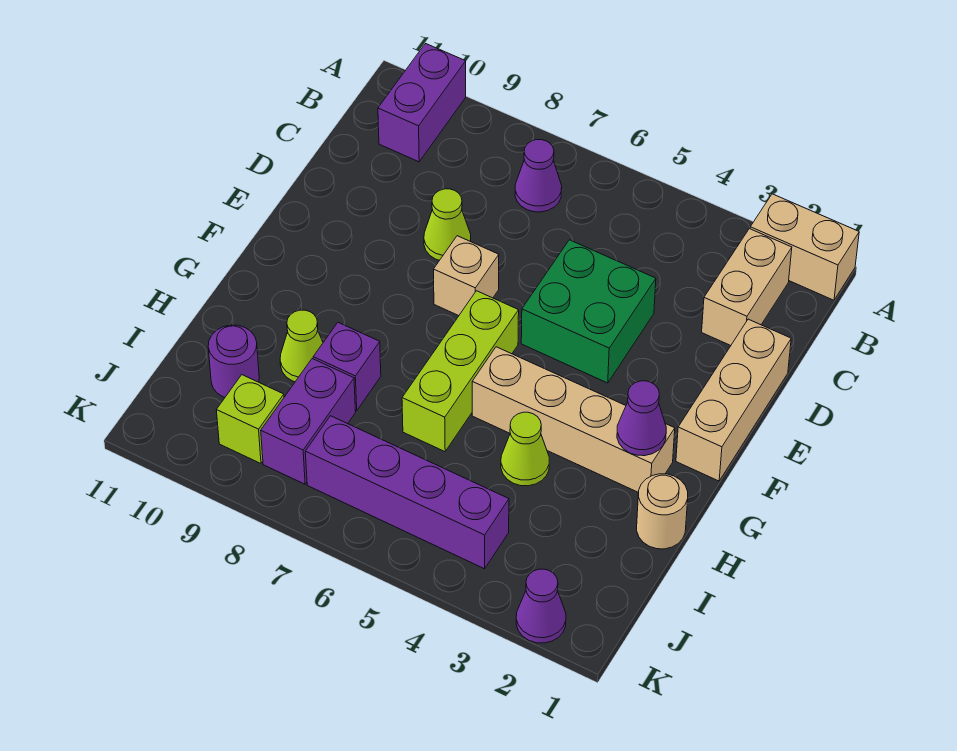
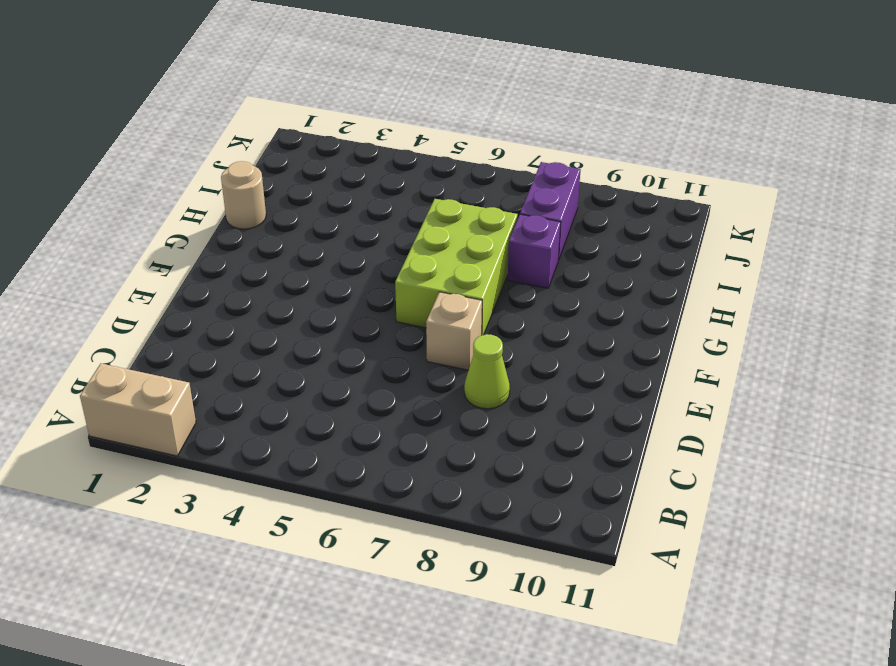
lime 2x3 brick [395,199,518,335] -> lime 1x3 brick [402,291,519,452]
none -> purple 1x2 brick [378,44,466,162]
none -> tan 1x2 brick [702,229,792,346]
none -> purple 1x1 cone [515,140,562,212]

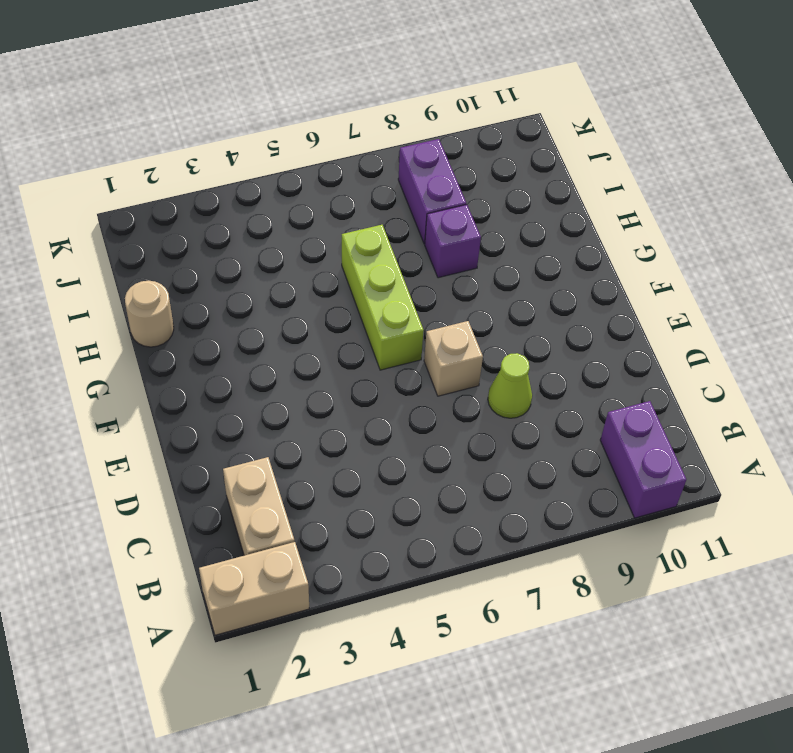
none -> purple 1x1 cone [515,140,562,212]
none -> tan 1x3 brick [676,319,791,481]
none -> green 2x2 brick [521,240,656,383]

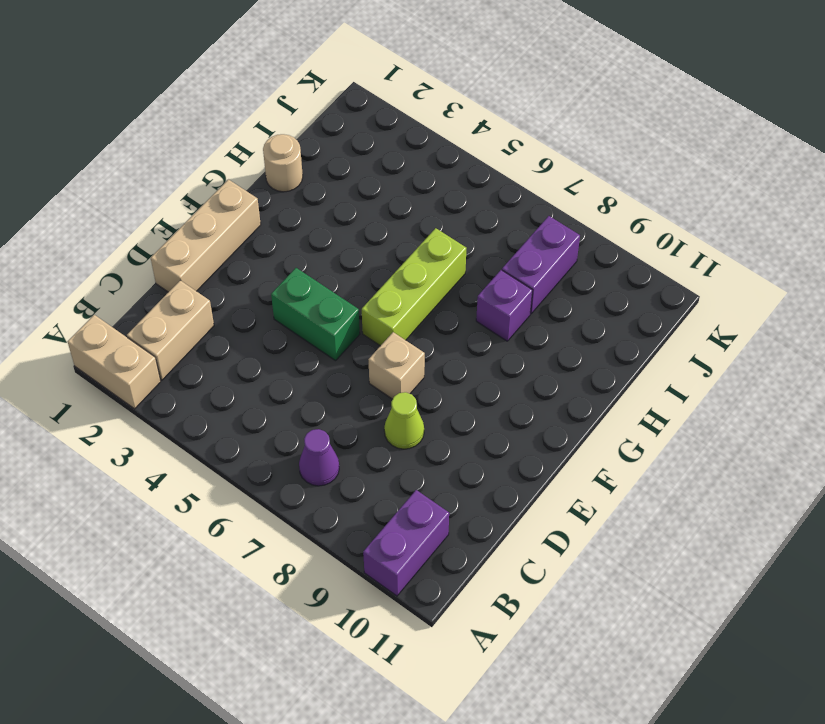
green 1x2 brick [271,268,360,361] -> green 2x2 brick [521,240,656,383]
none -> tan 1x4 brick [472,347,675,493]
none -> lime 1x1 cone [501,412,549,486]
none -> lime 1x1 cone [280,310,323,382]

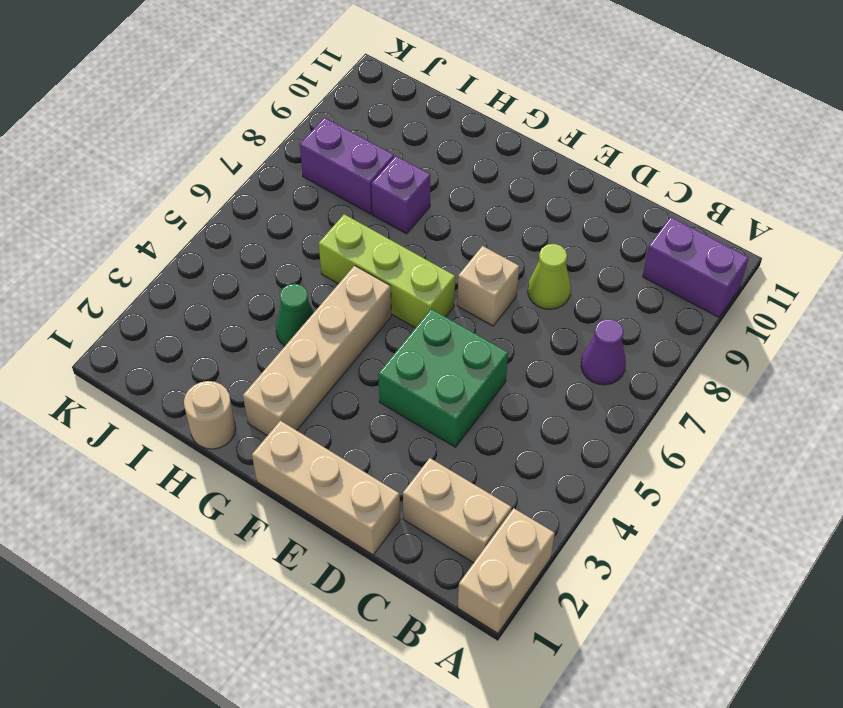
green 1x1 cone [276,284,314,346] -> lime 1x1 cone [501,412,549,486]
none -> lime 1x1 cone [280,310,323,382]
none -> purple 1x1 round brick [208,325,259,397]
none -> purple 1x4 brick [305,416,509,569]

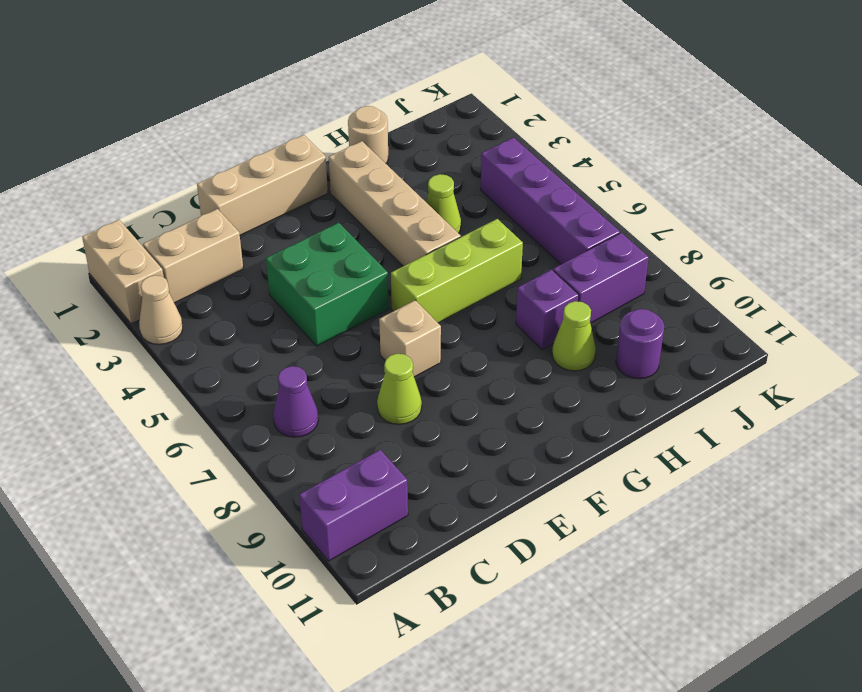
tan 1x1 cone [139,275,183,344] -> none
none -> lime 1x1 brick [216,375,284,463]
none -> purple 1x1 cone [516,569,566,643]
none -> purple 1x1 cone [617,381,666,456]

